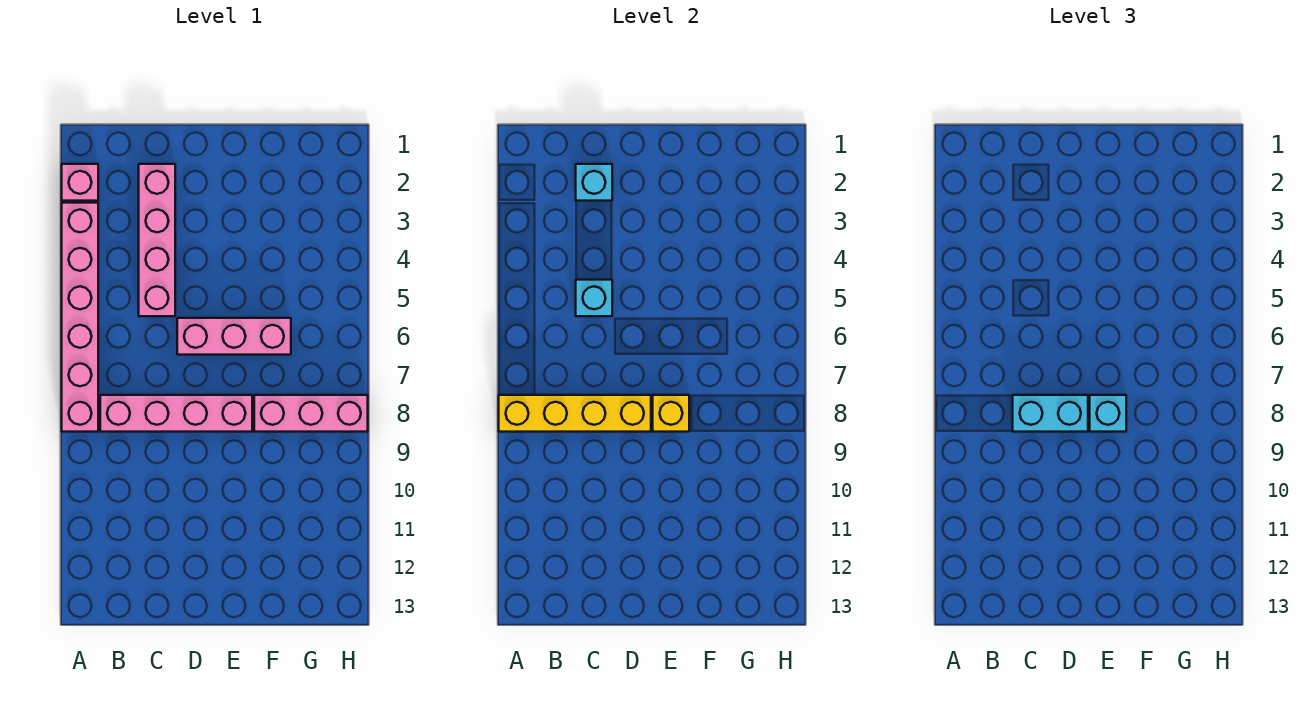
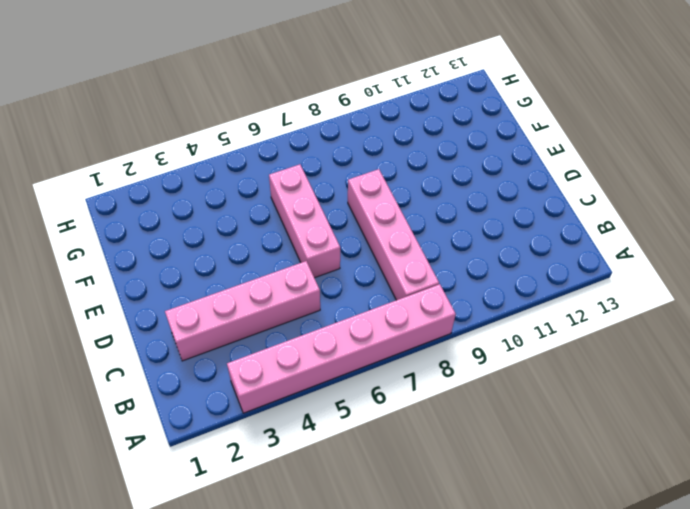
none -> pink 1x1 brick [62,164,98,201]
none -> pink 1x3 brick [254,395,368,432]
none -> yellow 1x4 brick [499,395,651,432]

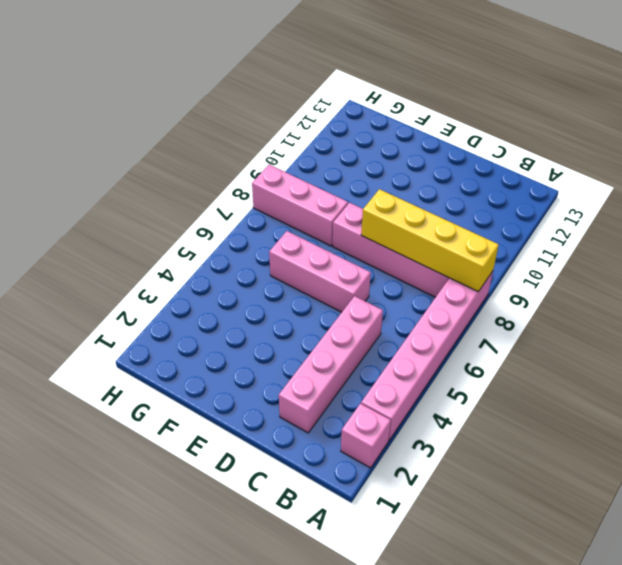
none -> cyan 1x1 brick [576,164,612,201]
none -> cyan 1x1 brick [576,280,612,316]
none -> yellow 1x1 brick [653,395,689,432]

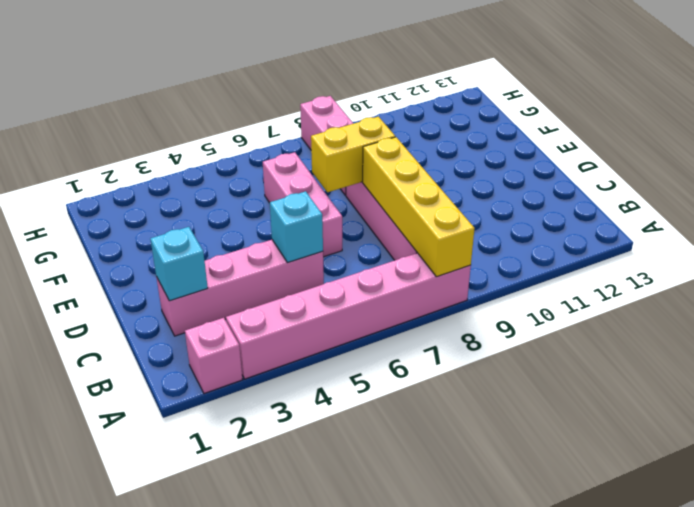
yellow 1x2 brick [311,117,395,192] -> yellow 1x1 brick [653,395,689,432]
none -> cyan 1x2 brick [1013,395,1088,432]
none -> cyan 1x1 brick [1090,395,1126,432]

